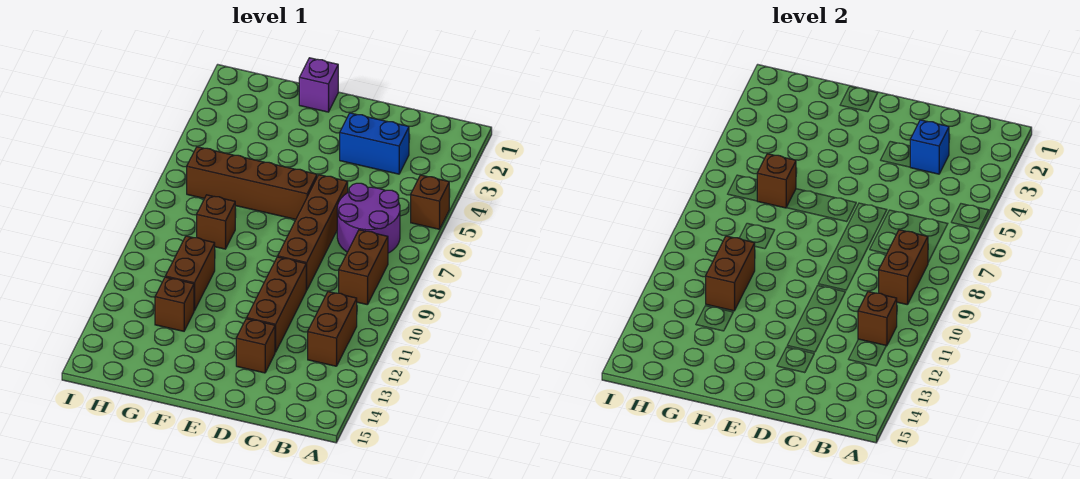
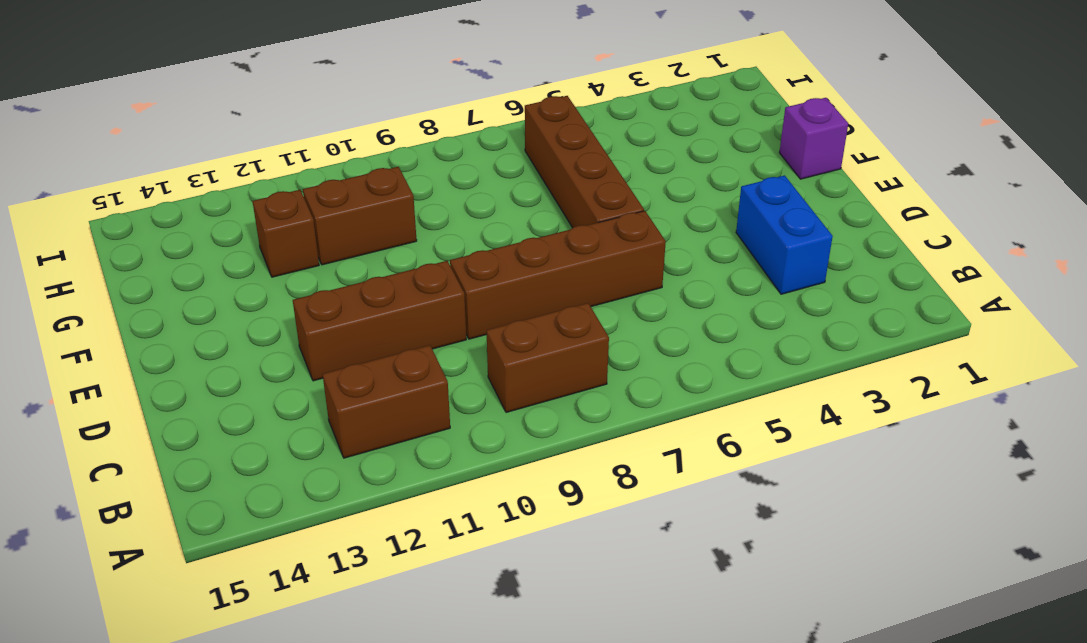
none -> brown 1x1 brick [411,175,449,229]
none -> purple 2x2 round brick [337,183,400,253]
none -> brown 1x1 brick [236,319,275,373]

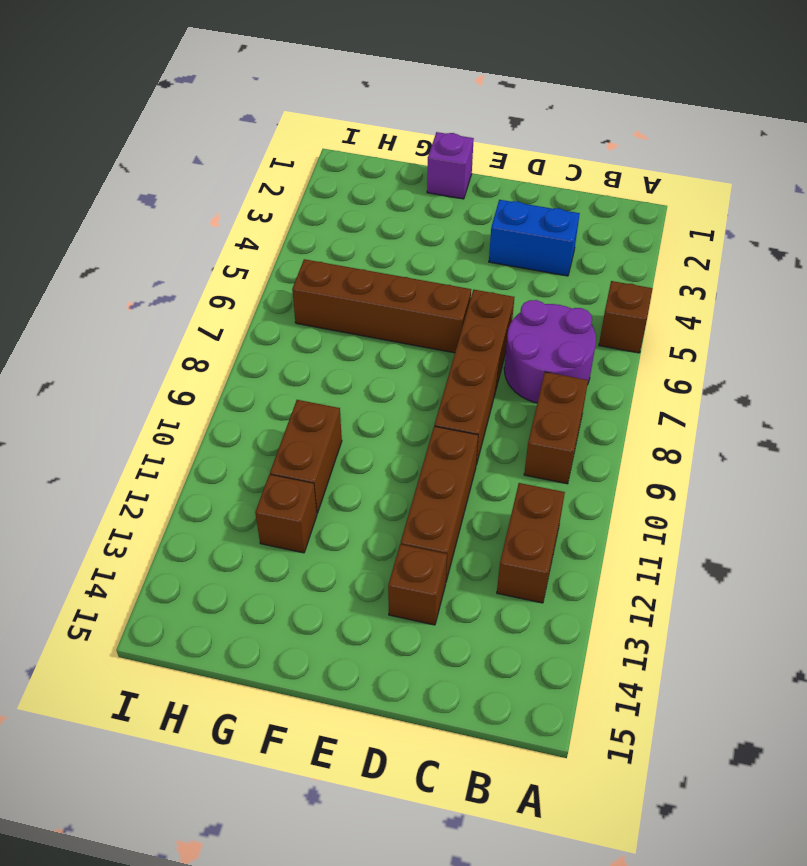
none -> brown 1x1 brick [197,195,235,249]
none -> brown 1x2 brick [879,230,928,305]
none -> brown 1x1 brick [858,292,897,346]

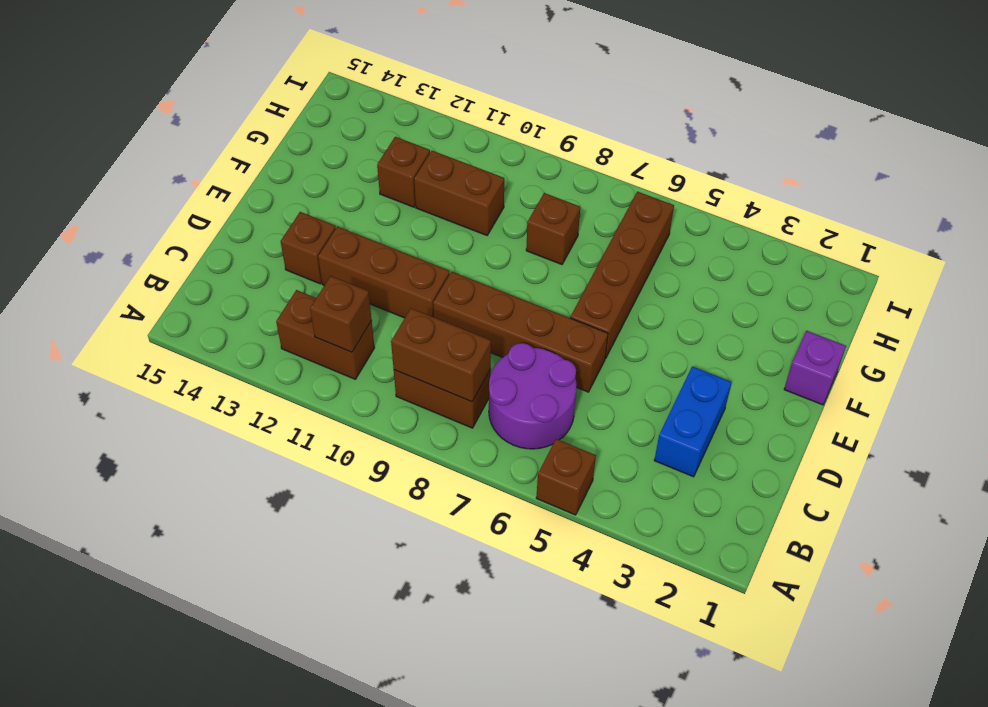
none -> blue 1x1 brick [910,120,949,174]
none -> brown 1x1 brick [757,154,796,208]
none -> brown 1x2 brick [706,236,755,311]

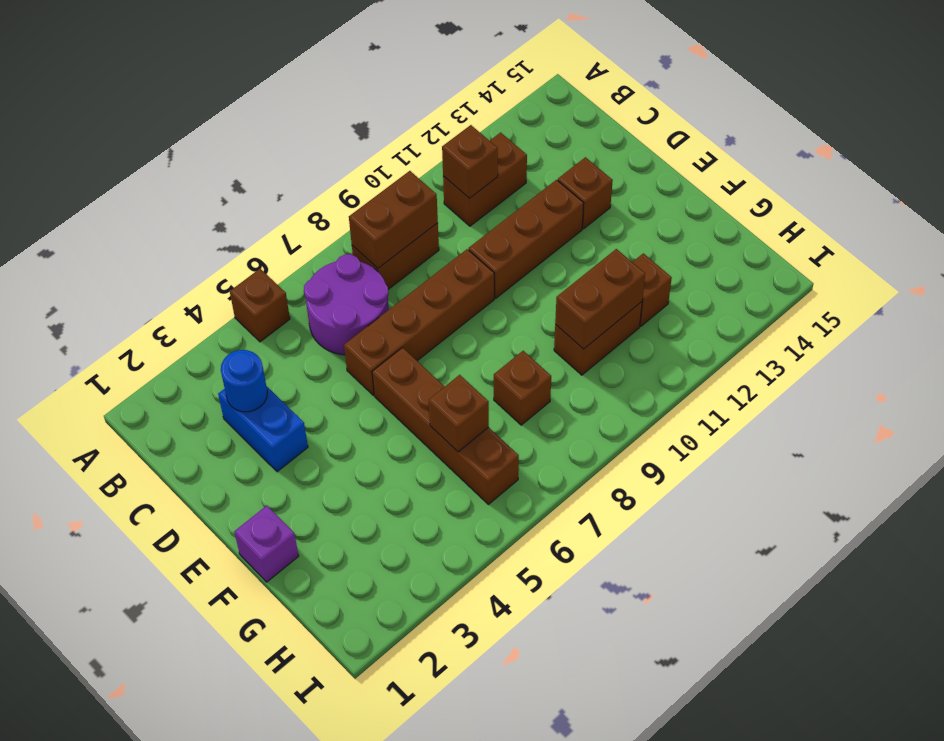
blue 1x1 round brick [221,350,267,412] -> blue 1x1 brick [910,120,949,174]

